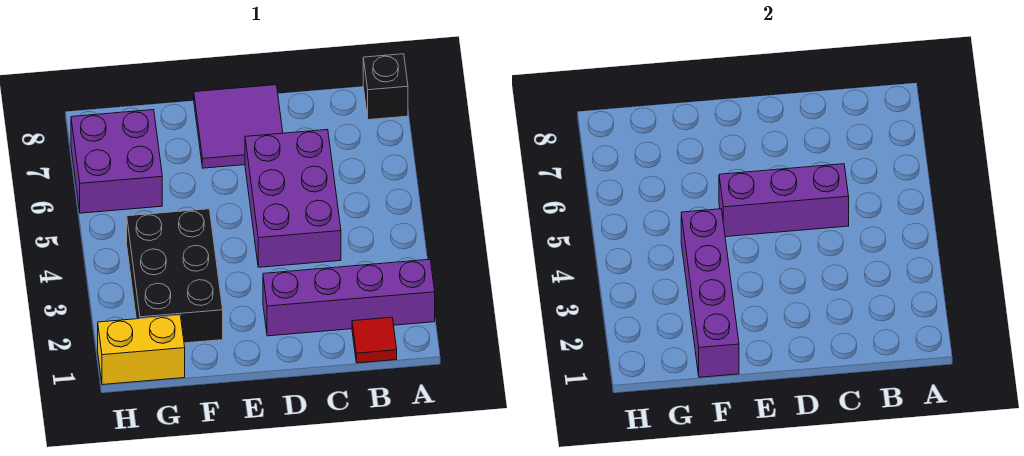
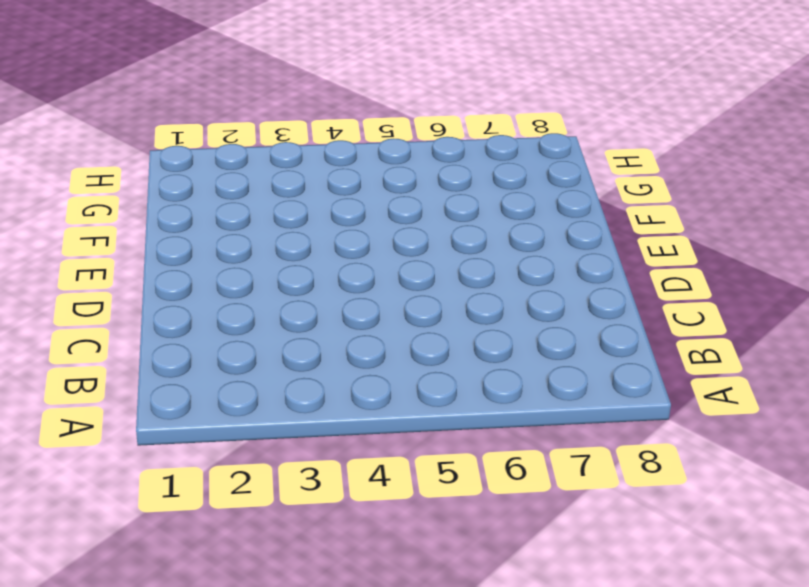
none -> purple 1x4 brick [263,259,435,336]
none -> black 1x1 brick [363,54,408,120]

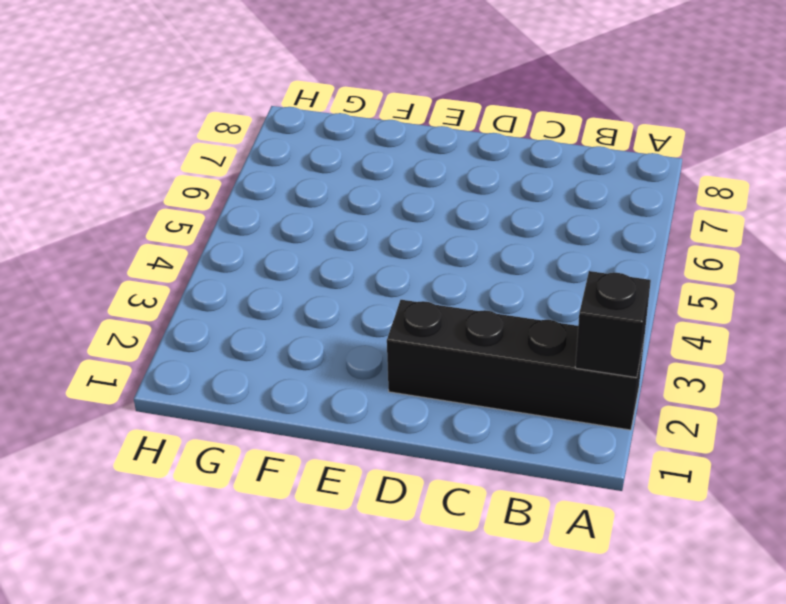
black 1x4 brick [387,300,644,430] -> purple 1x4 brick [263,259,435,336]
black 1x1 brick [575,271,651,378] -> black 1x1 brick moved to [363,54,408,120]
none -> red 1x1 tile [352,317,397,363]
none -> purple 2x3 brick [245,130,341,267]

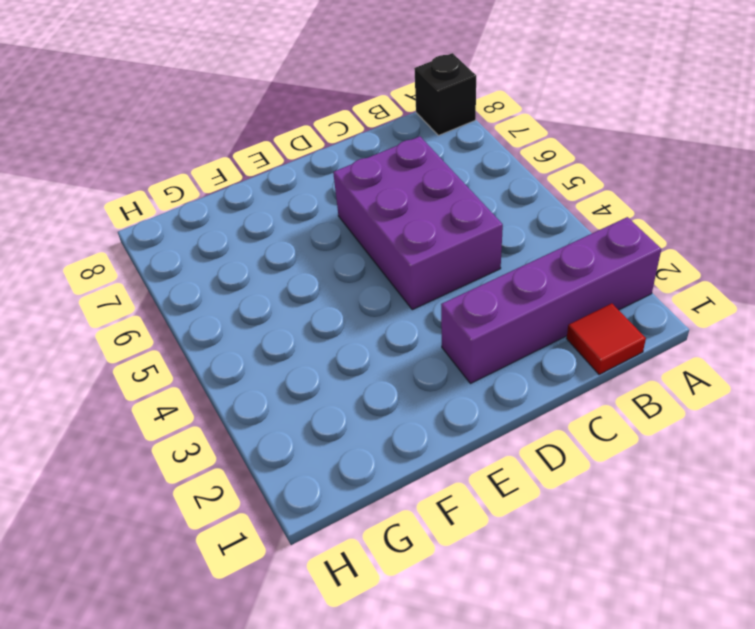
none -> purple 2x2 tile [194,85,283,168]
none -> black 2x3 brick [127,209,223,343]

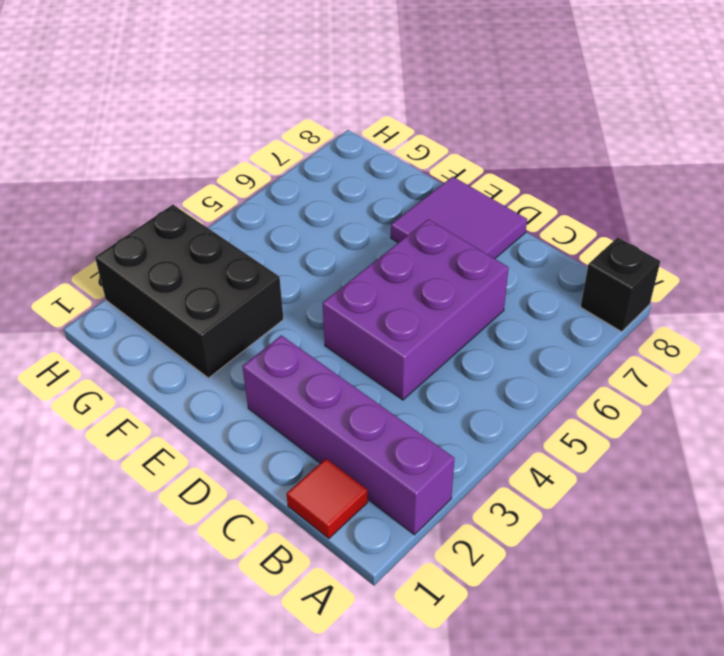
black 2x3 brick [95,205,283,378] -> black 2x3 brick turned to [127,209,223,343]
none -> yellow 1x2 brick [98,315,185,385]
none -> purple 2x2 brick [71,110,162,213]

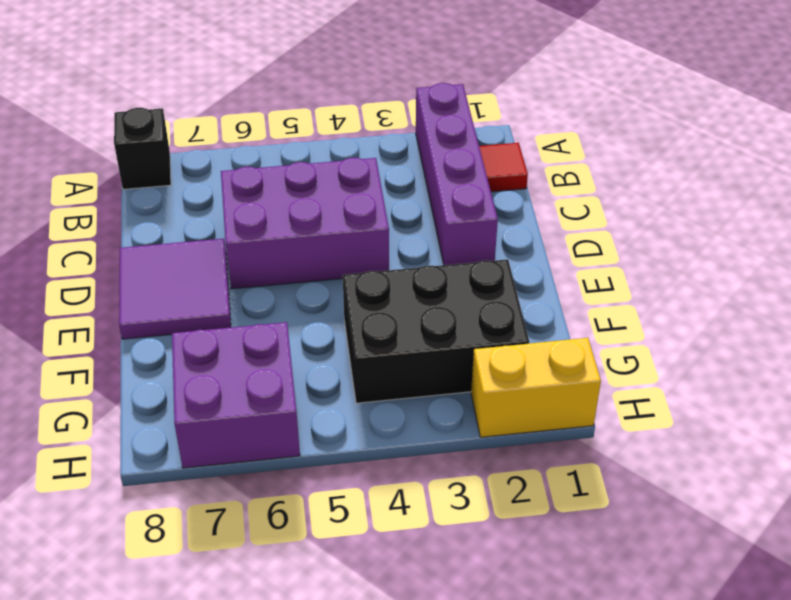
yellow 1x2 brick [471,338,601,437] -> yellow 1x2 brick turned to [98,315,185,385]
none -> purple 1x3 brick [719,164,849,237]
none -> purple 1x4 brick [681,209,739,377]

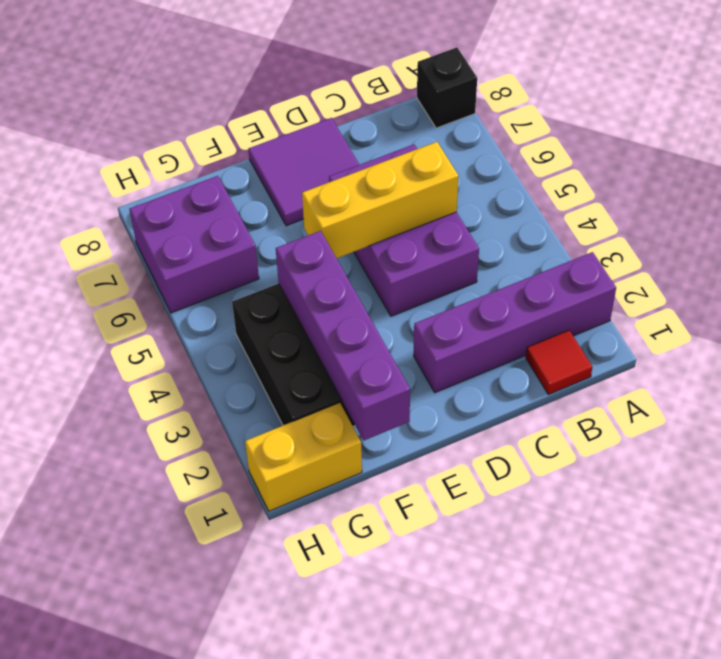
yellow 1x3 brick [302,142,459,258] -> purple 1x3 brick [719,164,849,237]

